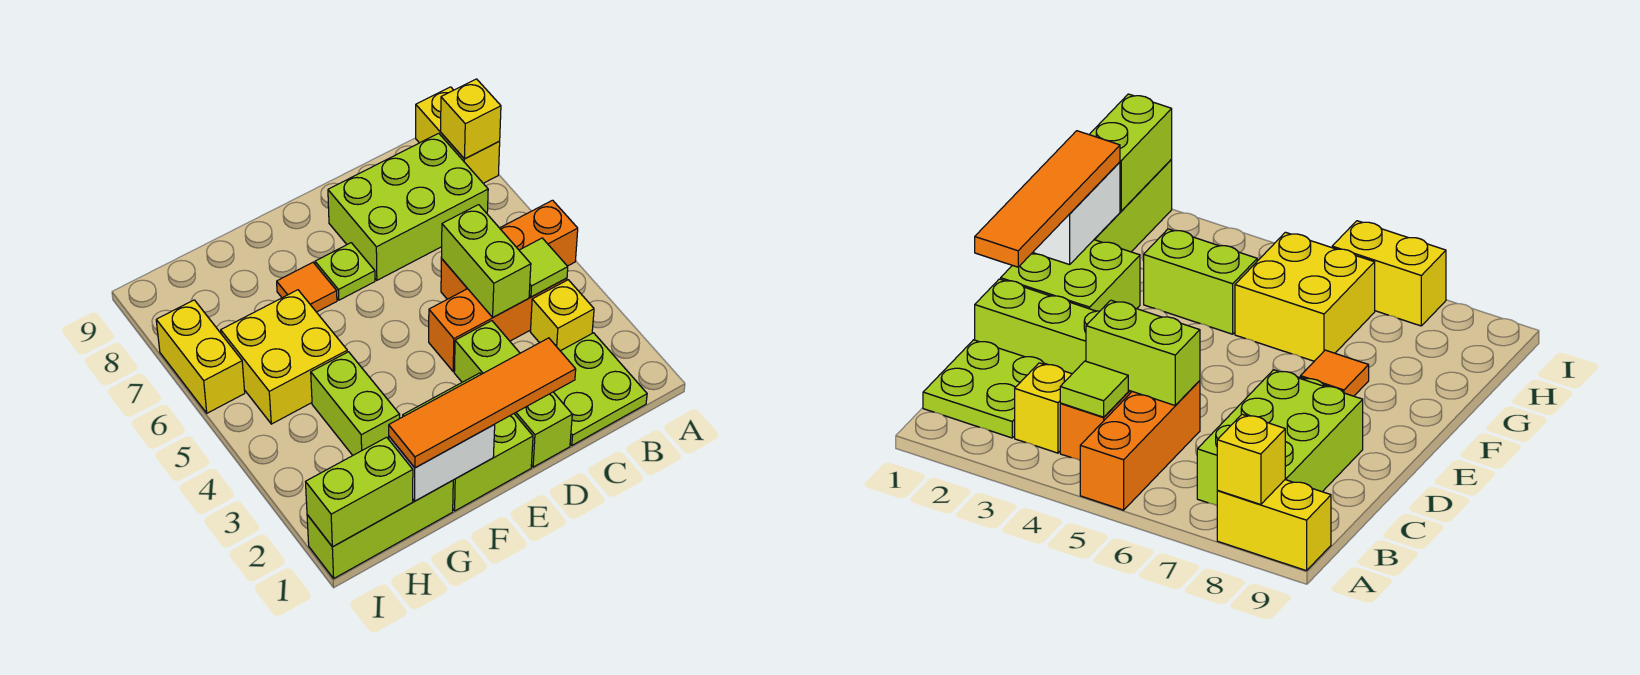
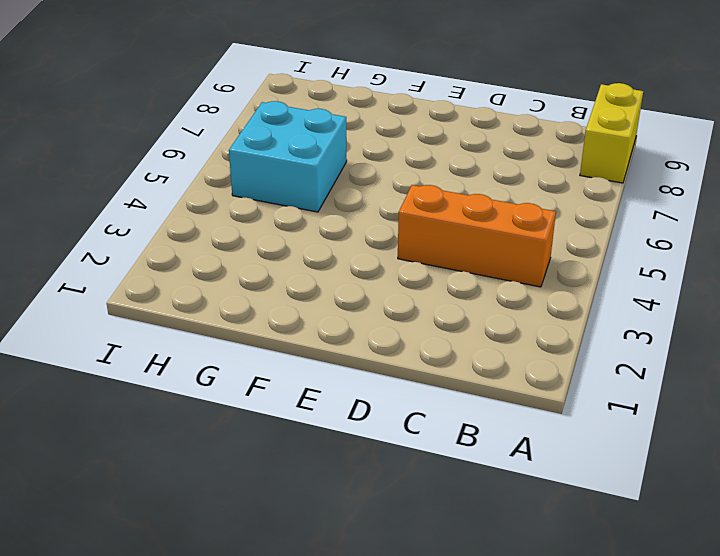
cyan 2x2 brick [229,101,347,212] -> yellow 2x2 brick [221,290,347,424]
none -> orange 1x3 brick [441,200,578,299]
none -> lime 2x2 plate [554,333,647,445]
none -> yellow 1x1 brick [530,280,594,351]

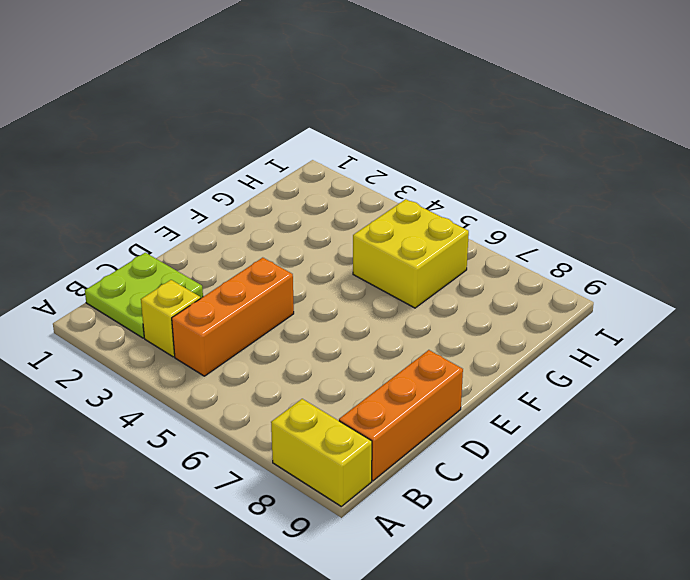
orange 1x3 brick [339,350,463,481] -> orange 1x3 brick moved to [441,200,578,299]
none -> lime 2x3 brick [328,133,488,280]
none -> lime 1x3 brick [454,321,572,467]
none -> lime 2x2 brick [403,373,533,511]

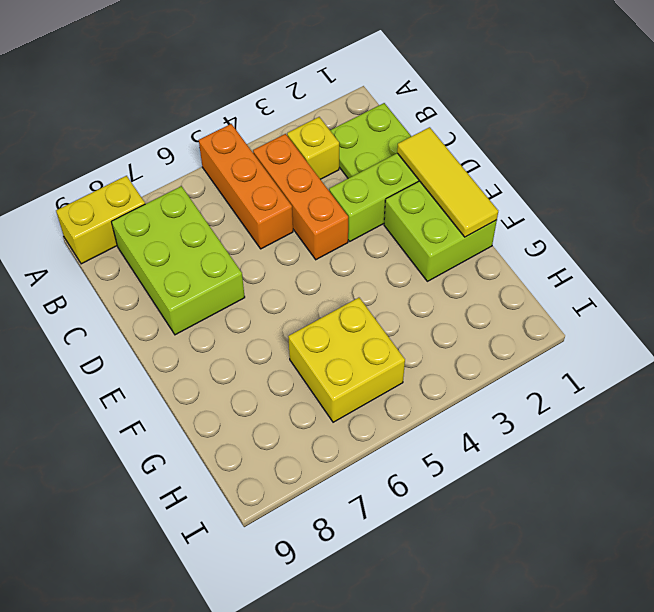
yellow 1x3 tile [397,127,498,237] -> white 1x2 brick [389,425,495,501]
none -> lime 1x1 plate [315,243,375,300]
none -> orange 1x1 tile [277,263,337,312]
none -> lime 1x3 brick [307,481,453,578]

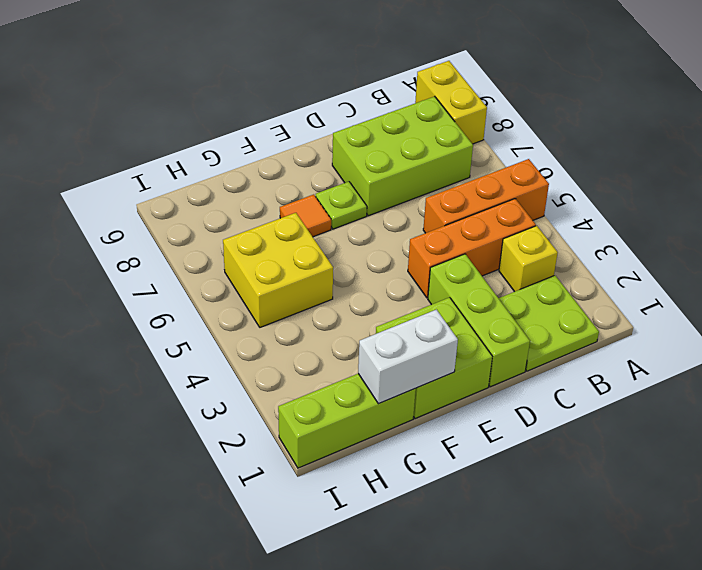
none -> lime 1x2 brick [311,352,400,455]
none -> yellow 1x2 brick [156,300,245,413]
none -> yellow 1x1 brick [441,79,501,159]

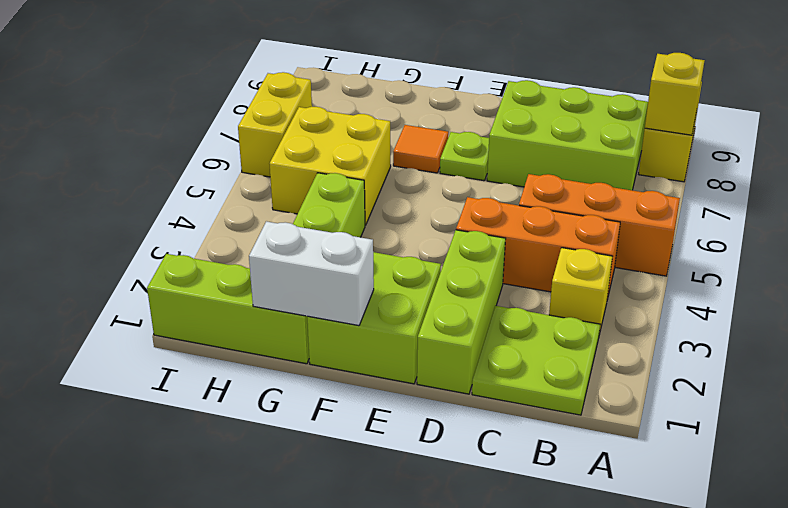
none -> lime 1x1 tile [519,238,568,297]
none -> lime 1x2 brick [441,205,531,317]
none -> lime 1x2 brick [306,437,413,547]

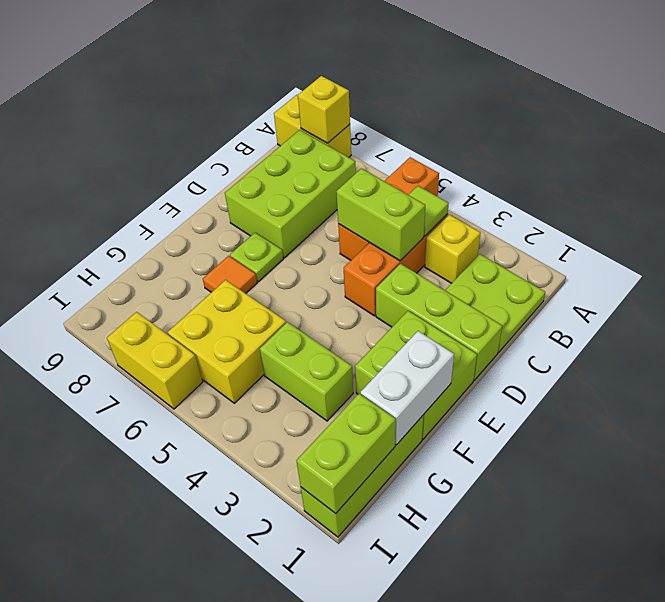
none -> orange 1x4 tile [389,338,576,468]

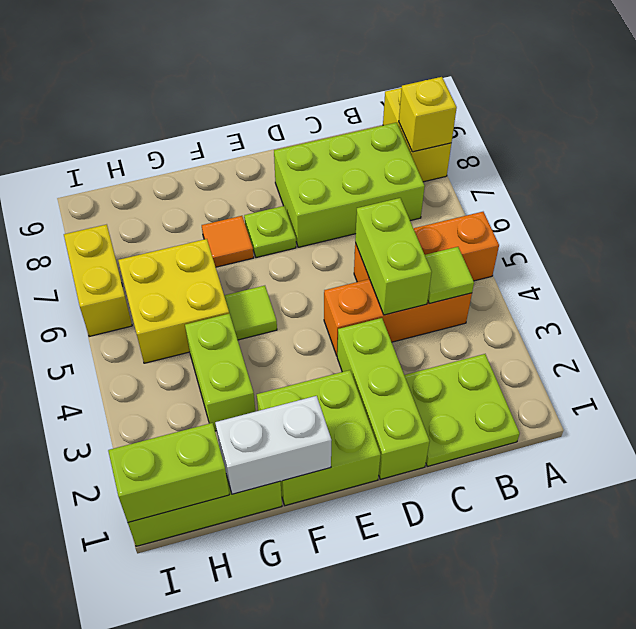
lime 1x1 tile [224,286,277,340] -> none
none -> yellow 1x1 brick [530,280,594,351]
none -> orange 1x4 tile [389,338,576,468]

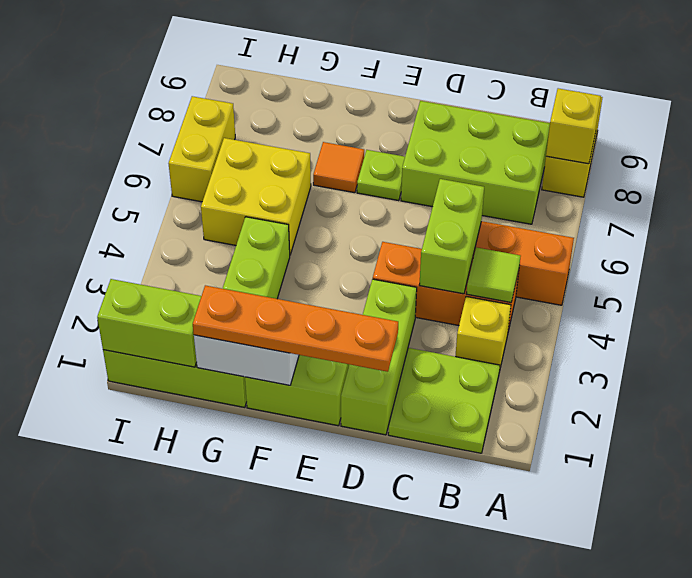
orange 1x4 plate [193,285,398,372] -> orange 1x4 tile [389,338,576,468]

